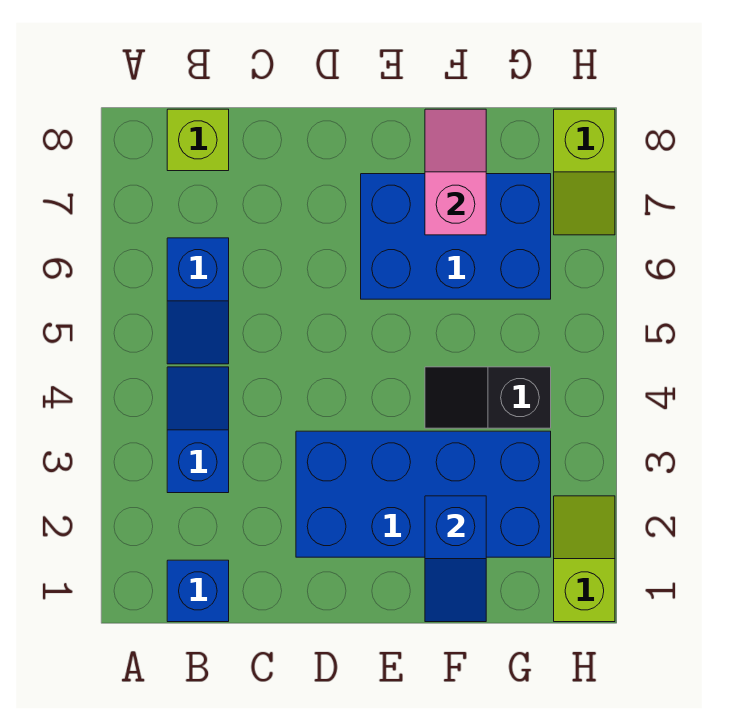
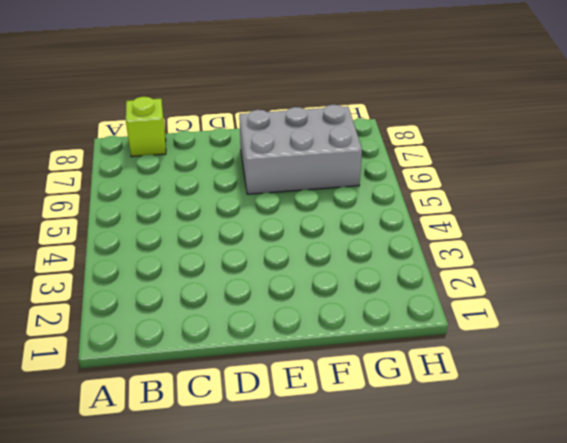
grey 2x3 brick [239,105,362,194] -> blue 2x3 brick [361,174,551,299]
none -> blue 1x1 brick [167,560,229,622]
none -> blue 1x2 slope [167,367,229,493]

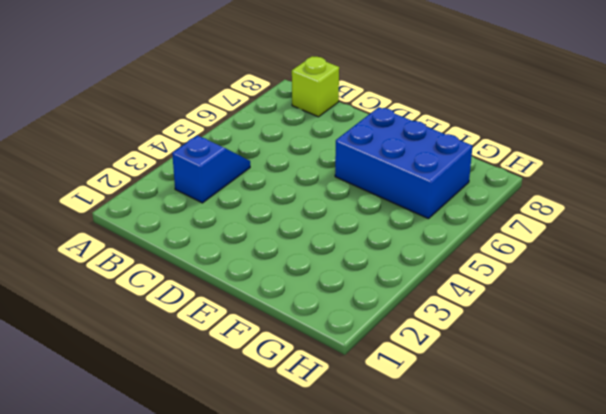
none -> blue 1x1 brick [167,560,229,622]
none -> blue 1x2 slope [167,238,229,364]

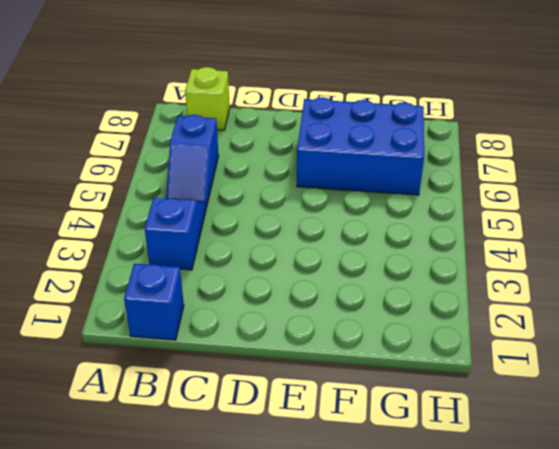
none -> blue 2x4 brick [296,431,551,557]
none -> black 1x2 slope [425,367,551,428]

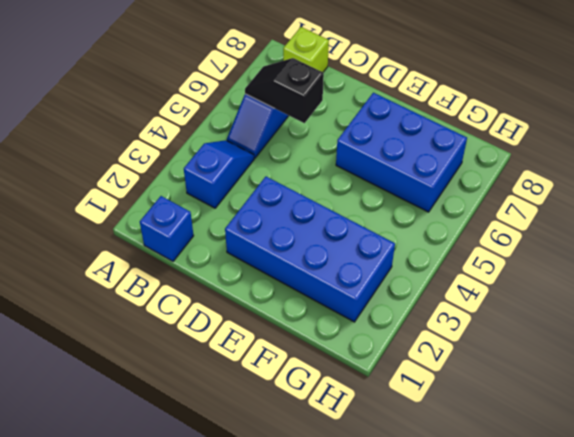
black 1x2 slope [245,58,324,123] -> black 1x2 slope moved to [425,367,551,428]
none -> lime 1x2 slope [554,496,615,622]
none -> lime 1x2 slope [554,109,615,235]

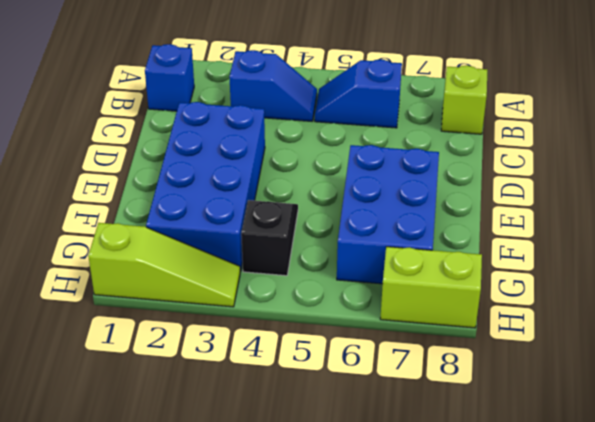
lime 1x3 slope [88,223,240,307] -> lime 1x2 slope [554,496,615,622]
lime 1x2 brick [380,247,482,328] -> lime 1x2 slope [554,109,615,235]
none -> blue 1x2 slope [425,496,486,622]
none -> pink 1x2 slope [425,109,486,235]

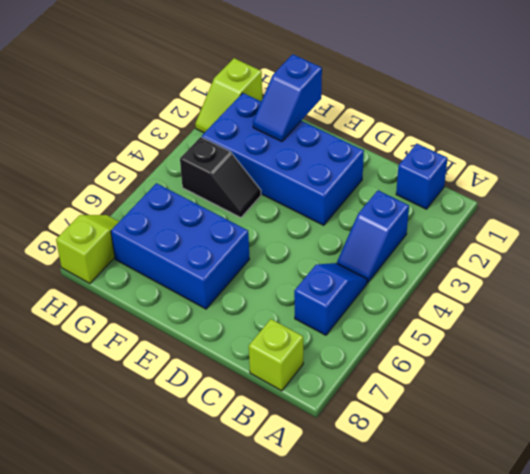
blue 1x2 slope [253,54,322,142] -> blue 1x2 slope turned to [425,496,486,622]
none -> pink 1x2 slope [425,109,486,235]

